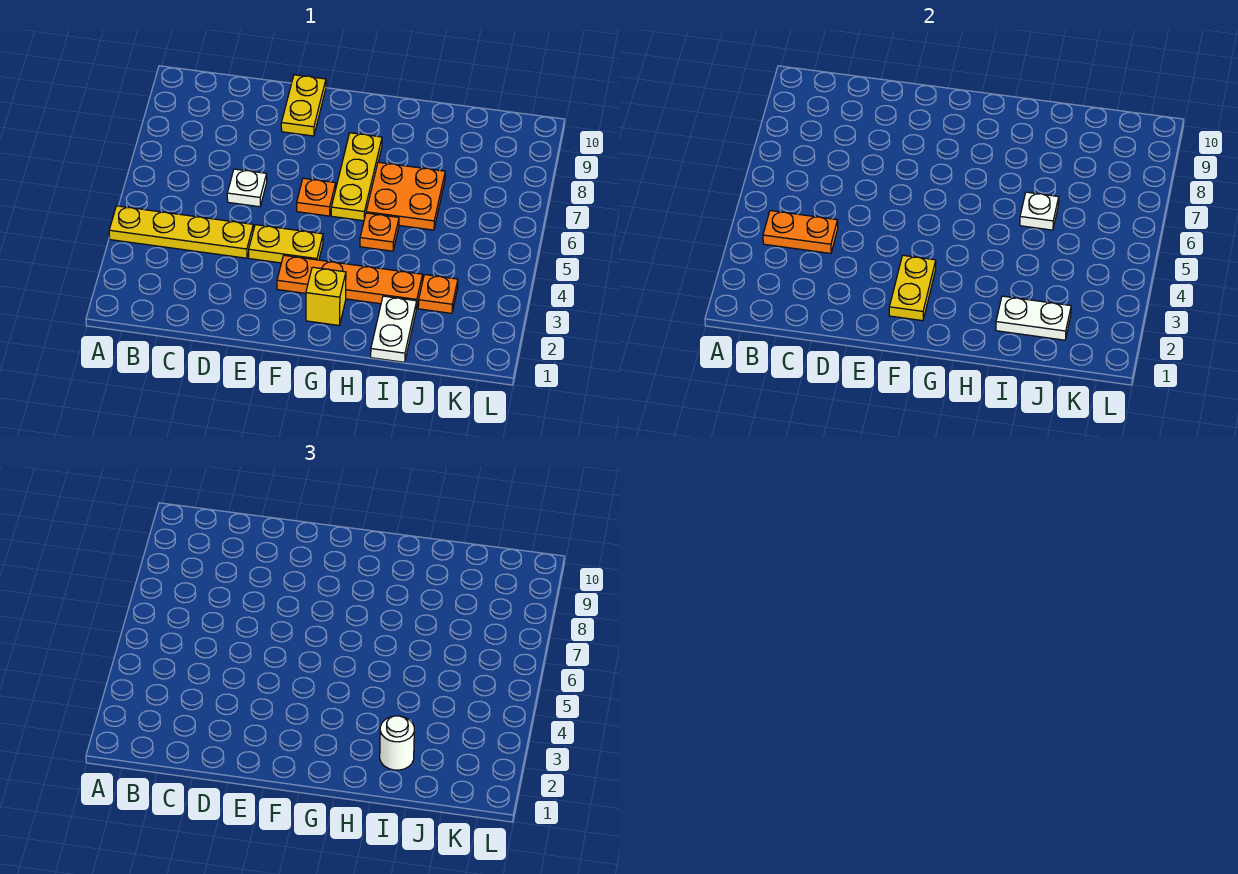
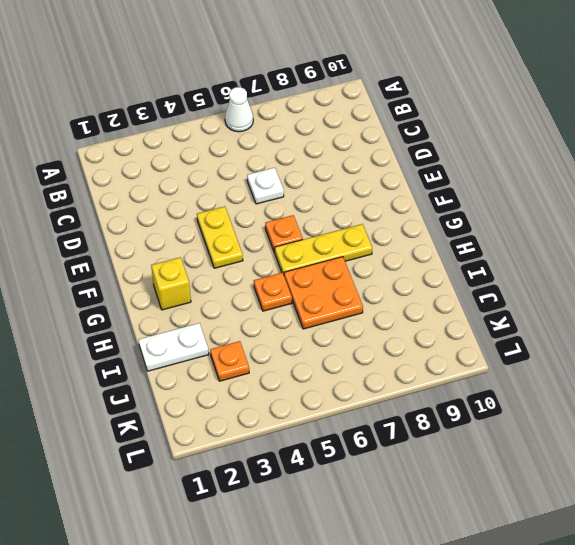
white 1x1 cone [225,87,253,132] -> none
none -> yellow 1x4 plate [109,206,253,258]
none -> yellow 1x2 plate [281,75,326,136]
none -> orange 1x4 plate [277,255,422,308]

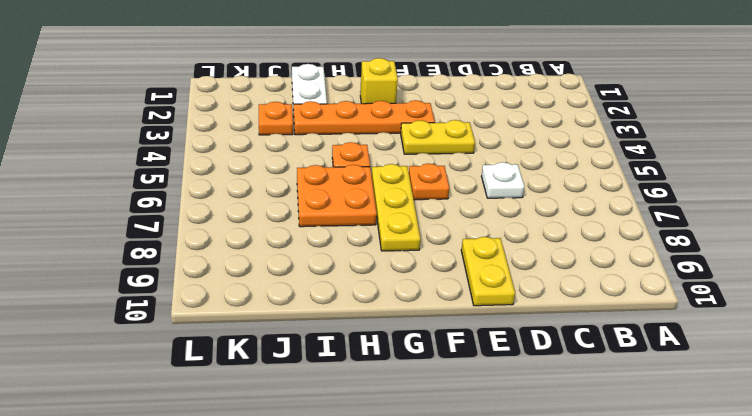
none -> yellow 1x4 plate [109,206,253,258]
none -> orange 1x2 plate [763,211,838,253]
none -> yellow 1x2 plate [889,255,936,321]

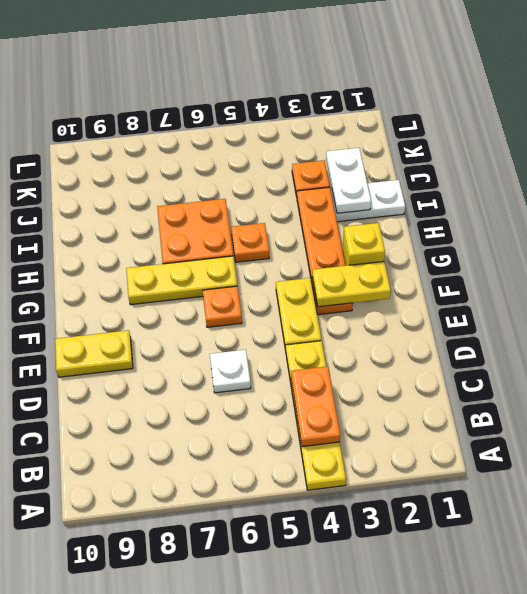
none -> white 1x1 plate [1020,192,1059,230]
none -> white 1x1 round brick [380,716,414,770]

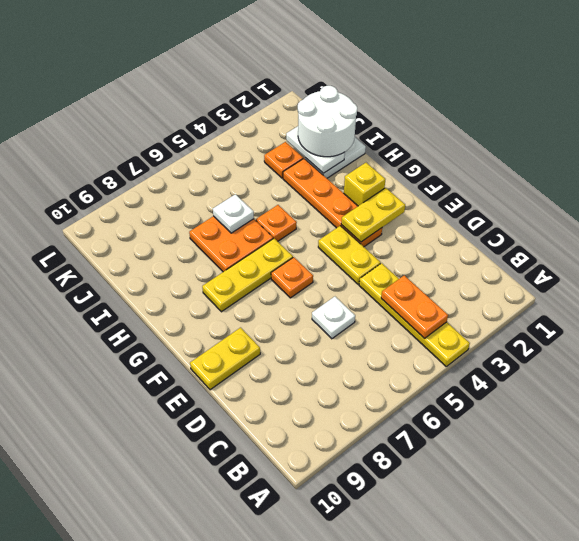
white 2x2 round brick [298,86,357,157] -> white 1x1 round brick [380,716,414,770]

